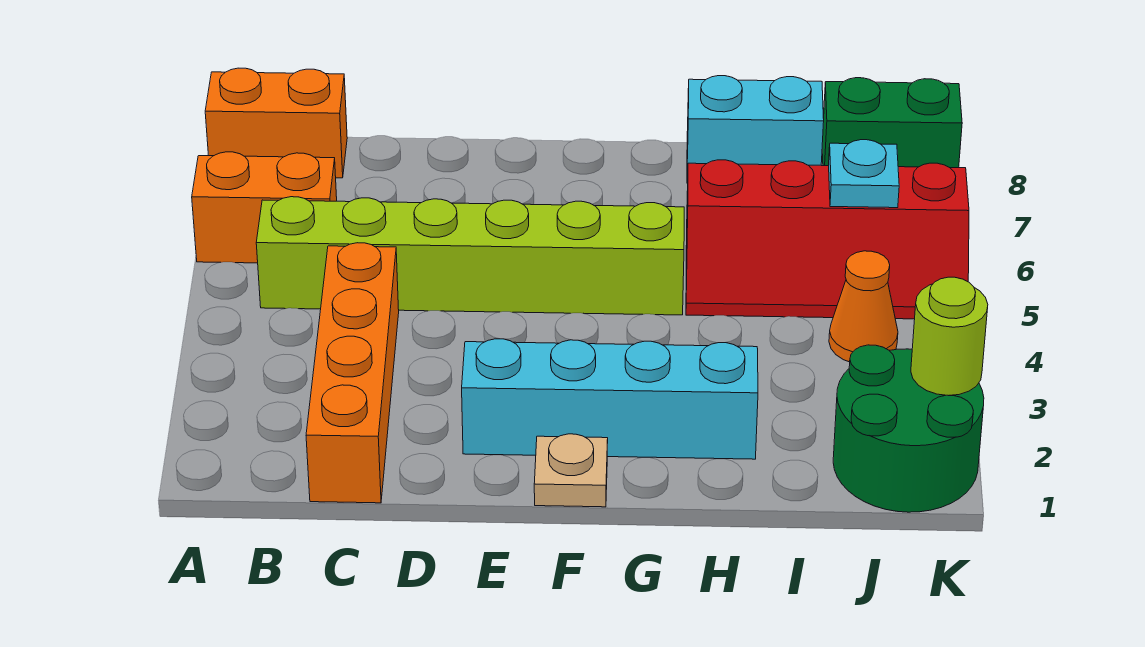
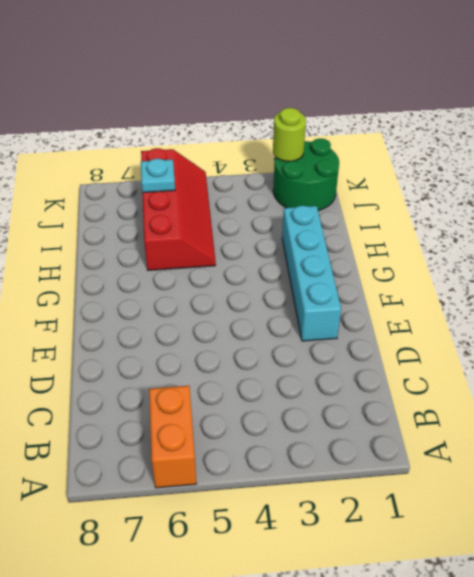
none -> orange 1x2 brick [205,68,347,178]
none -> lime 1x6 brick [256,197,684,315]
none -> orange 1x4 brick [306,243,399,503]

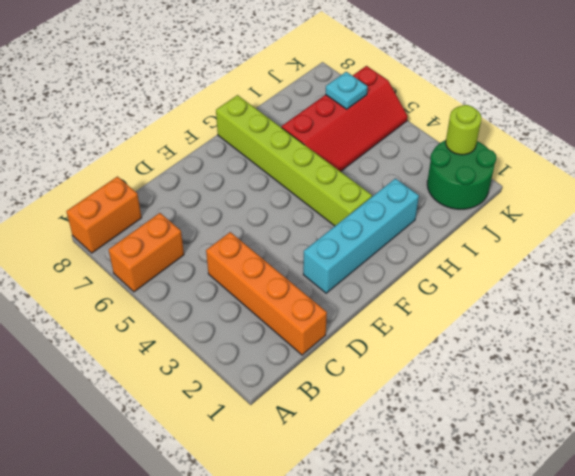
lime 1x6 brick [216,95,372,226] -> lime 1x6 brick turned to [256,197,684,315]
none -> tan 1x1 plate [534,434,608,507]
none -> cyan 1x2 brick [687,76,824,183]
none -> orange 1x1 cone [829,251,898,362]

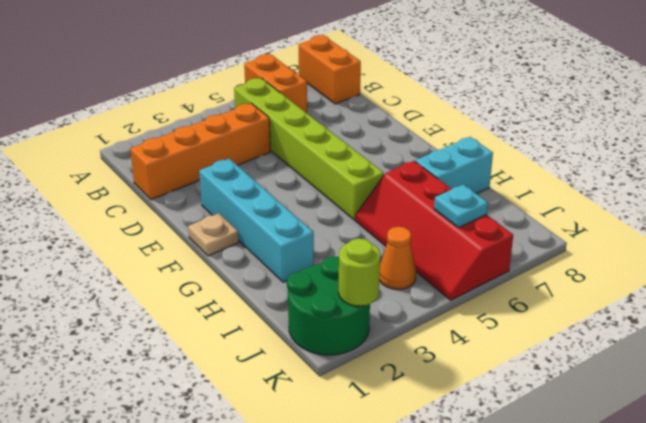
cyan 1x2 brick [415,137,493,194] -> cyan 1x2 brick turned to [687,76,824,183]
none -> green 1x2 brick [822,78,962,168]

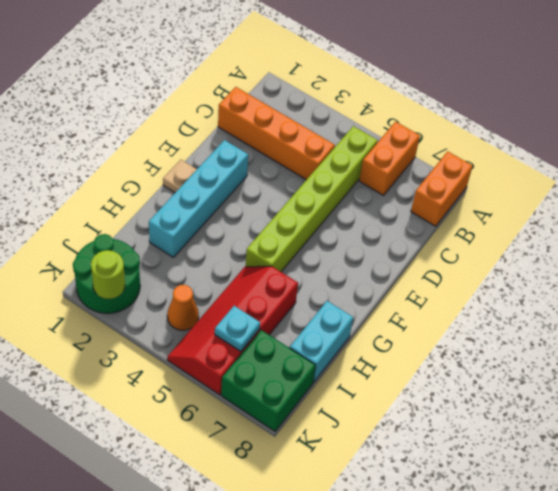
green 2x2 brick [221,330,316,431] -> green 1x2 brick [822,78,962,168]

